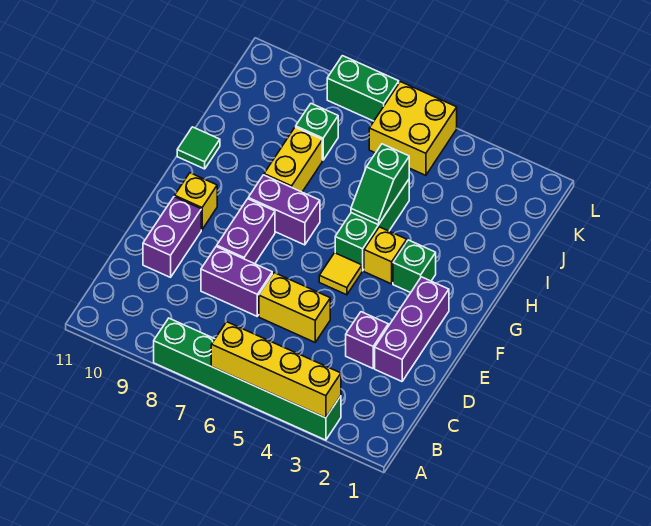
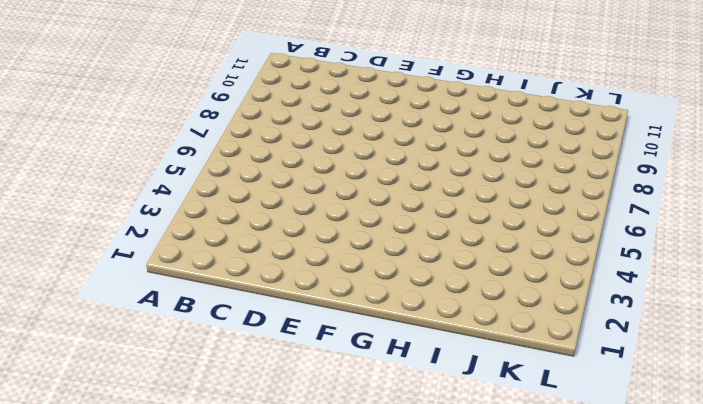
none -> green 1x6 brick [154,318,341,440]
none -> purple 1x3 brick [375,277,449,381]
none -> purple 1x1 brick [346,312,388,368]

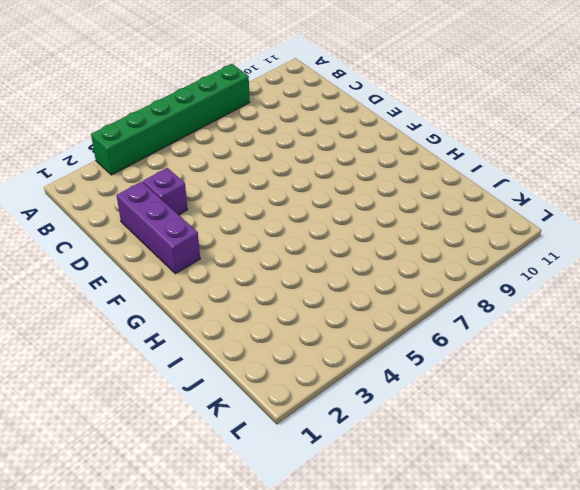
none -> yellow 1x2 brick [259,273,330,342]
none -> purple 1x2 brick [201,246,272,316]
none -> purple 1x2 brick [143,197,201,277]

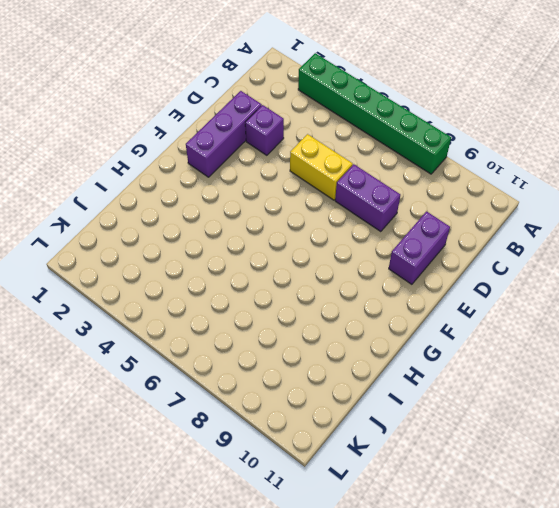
none -> purple 1x2 brick [217,199,275,264]
none -> yellow 1x1 tile [319,253,362,295]
none -> yellow 1x1 brick [175,173,217,230]

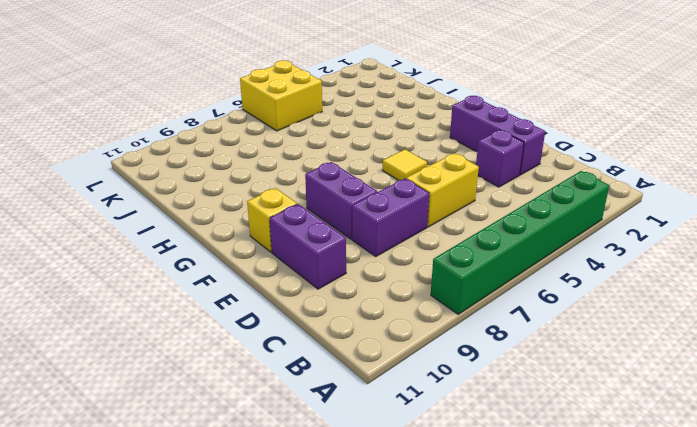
none -> green 1x1 brick [393,240,436,293]
none -> yellow 1x1 brick [364,227,407,284]
none -> green 1x3 brick [335,180,409,271]

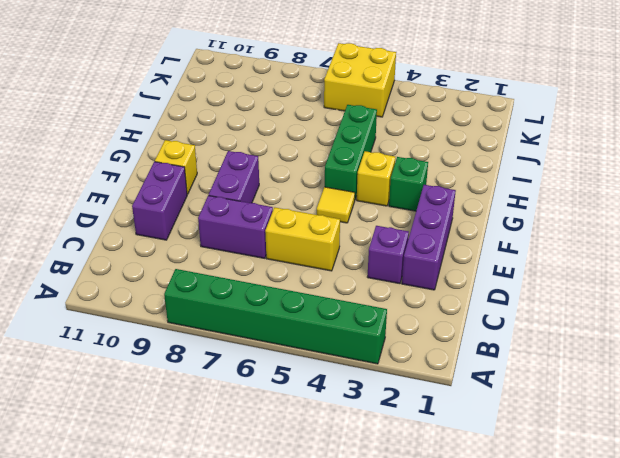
none -> purple 1x2 brick [248,175,320,245]
none -> yellow 1x2 brick [264,127,322,192]
none -> green 1x1 tile [177,127,220,169]

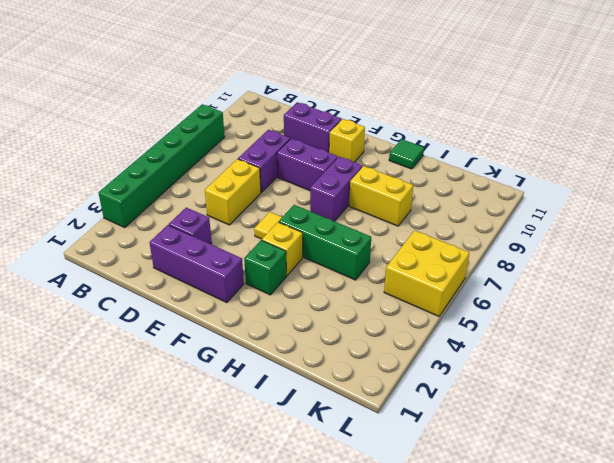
none -> green 1x1 brick [296,104,338,160]
none -> green 1x2 brick [327,56,399,121]
none -> yellow 1x4 brick [211,322,341,418]

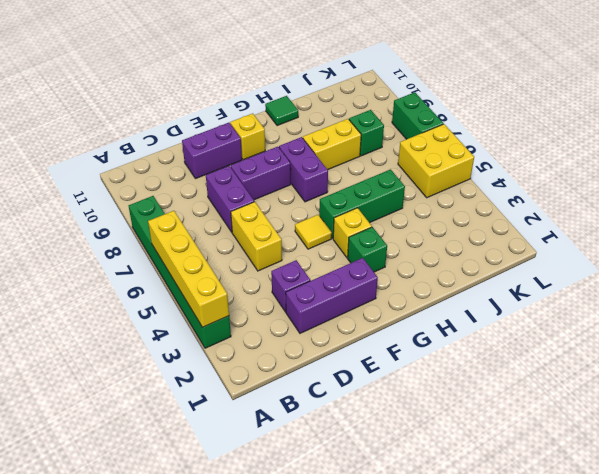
none -> green 1x2 slope [351,144,409,225]

